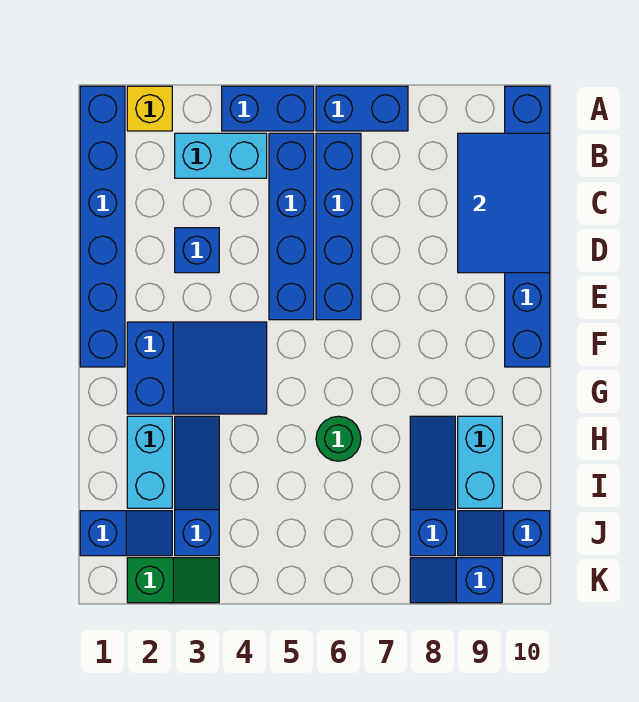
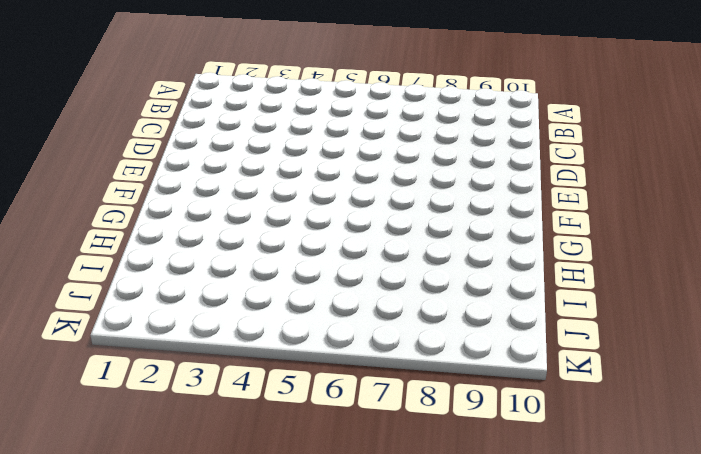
none -> blue 1x6 brick [80,86,125,367]
none -> yellow 1x1 brick [127,86,172,131]
none -> blue 1x2 brick [222,86,314,131]

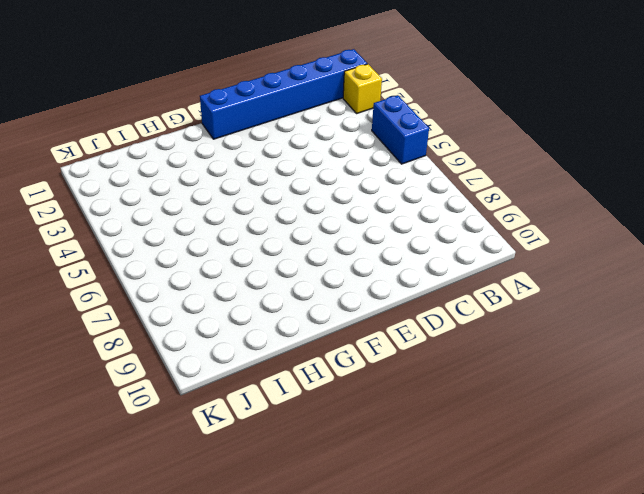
none -> blue 1x2 brick [316,86,408,131]
none -> blue 1x6 brick [505,86,550,367]
none -> cyan 1x2 brick [175,133,267,178]

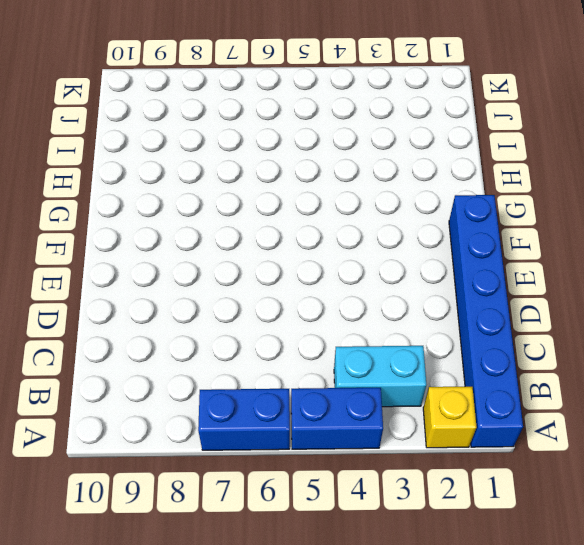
none -> blue 1x6 brick [505,86,550,367]
none -> blue 1x4 brick [269,133,314,320]
none -> blue 1x4 brick [316,133,361,320]

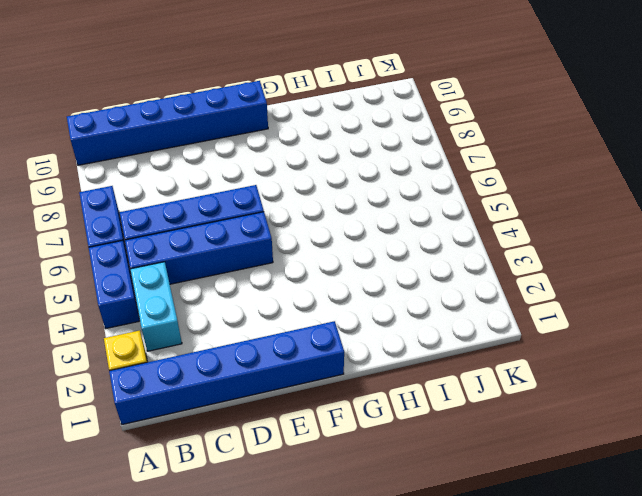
none -> blue 1x1 brick [175,228,219,273]
none -> blue 2x3 slope [127,322,267,414]
none -> cyan 1x2 brick [127,416,172,508]

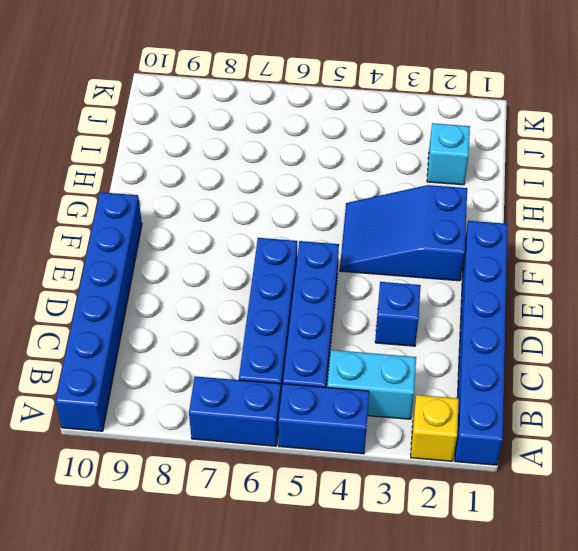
cyan 1x1 brick [427,123,470,185] -> cyan 1x2 brick [127,416,172,508]
none -> blue 1x3 slope [175,416,219,556]
none -> green 1x1 round brick [316,416,361,461]
none -> blue 1x3 slope [410,416,455,556]

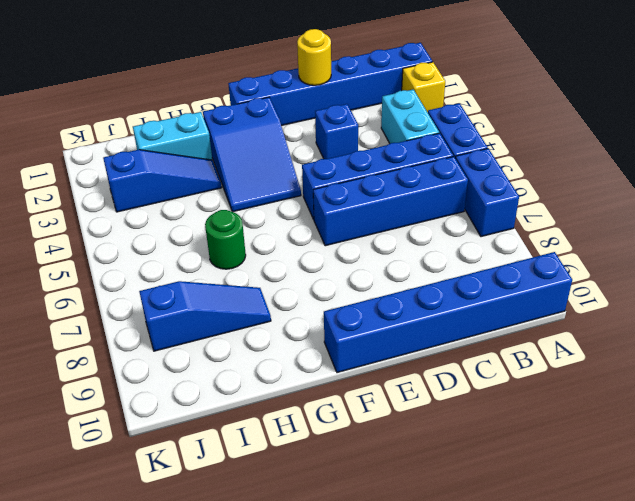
yellow 1x1 round brick [297,29,331,85] -> none
none -> cyan 1x2 brick [458,416,502,508]
none -> blue 1x2 slope [80,511,172,556]
none -> blue 1x2 slope [458,511,550,556]

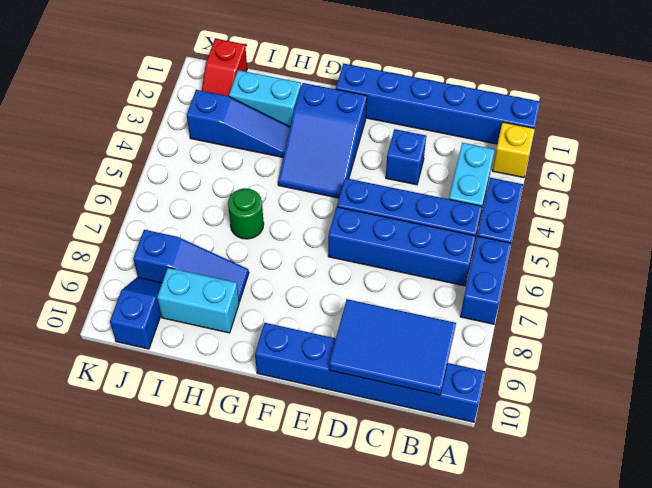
red 1x2 slope [202,39,247,96] -> blue 1x2 slope [80,511,172,556]
none -> green 1x2 slope [127,558,219,603]
none -> blue 1x2 slope [410,558,502,603]

